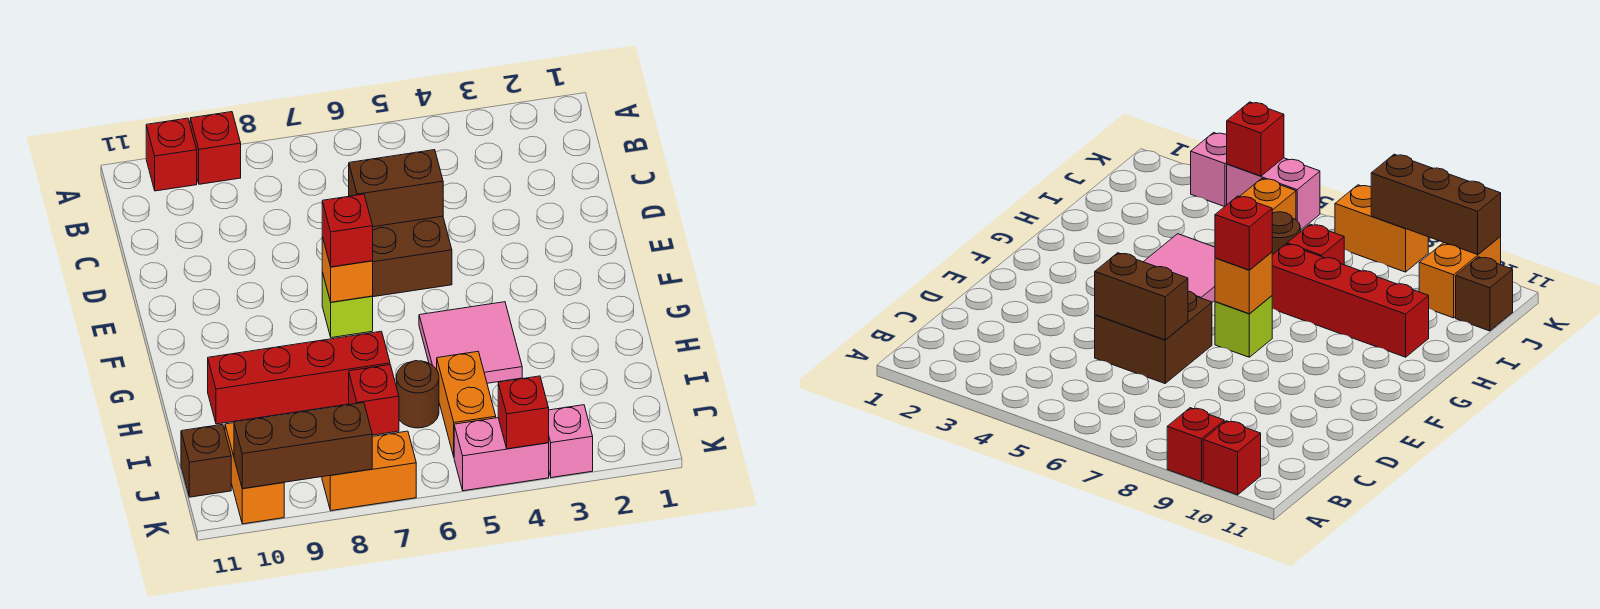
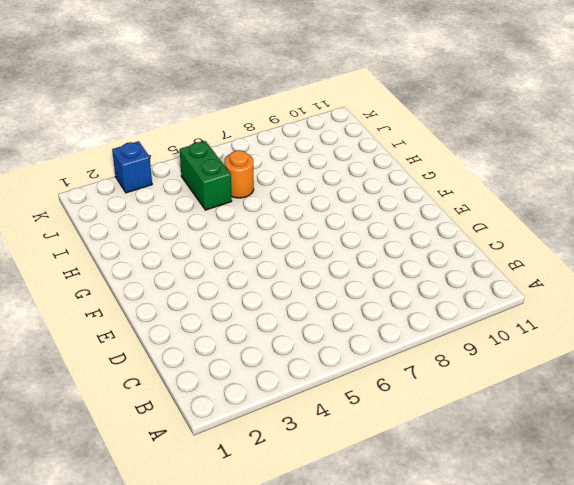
green 1x2 brick [180,141,232,210] -> orange 1x2 brick [437,352,496,456]
orange 1x1 round brick [225,150,254,198] -> brown 1x1 round brick [397,361,439,428]
blue 1x1 brick [112,141,152,193] -> pink 1x1 brick [549,405,593,478]
none -> red 1x1 brick [190,112,241,184]
none -> red 1x1 brick [146,118,197,191]
none -> brown 2x2 brick [373,216,452,297]

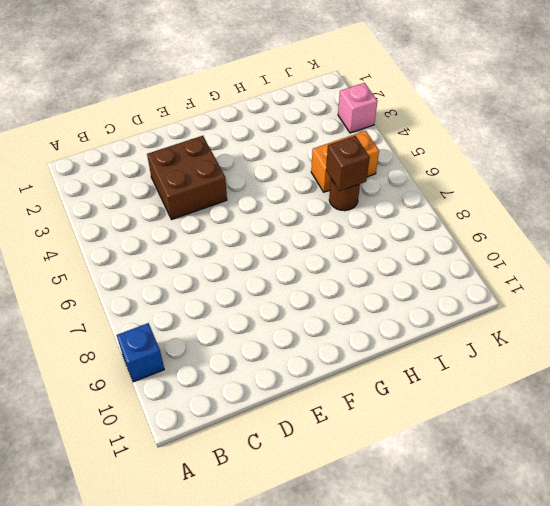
blue 1x1 brick [117,323,164,382] -> red 1x1 brick [190,112,241,184]
brown 2x2 brick [147,136,227,220] -> brown 2x2 brick moved to [373,216,452,297]
brown 1x1 brick [326,136,370,191] -> brown 1x1 brick moved to [181,424,231,497]
none -> red 1x1 brick [146,118,197,191]
none -> lime 1x1 brick [322,272,373,338]
none -> pink 2x2 tile [419,302,522,383]

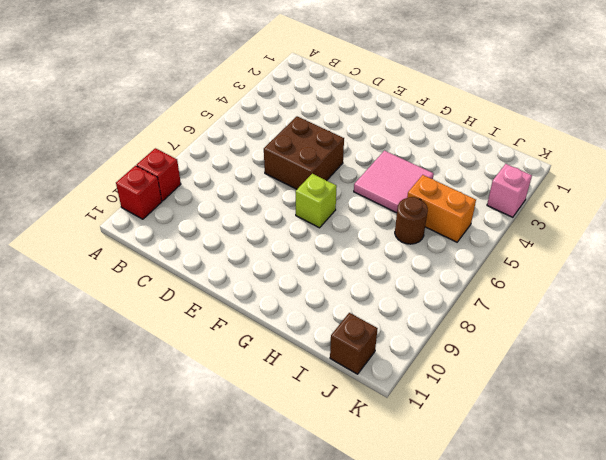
none -> red 1x4 brick [208,331,390,424]
none -> red 1x1 brick [349,365,399,435]
none -> orange 1x2 brick [225,423,284,524]

